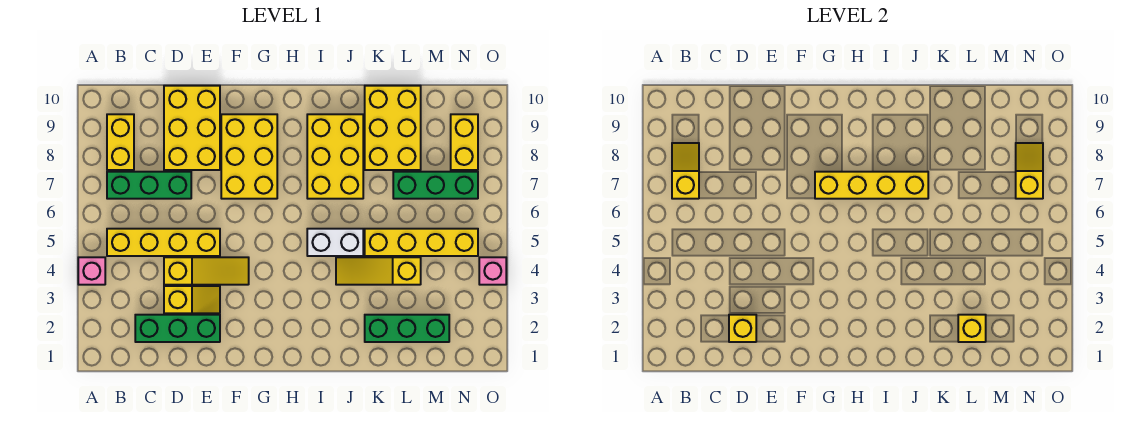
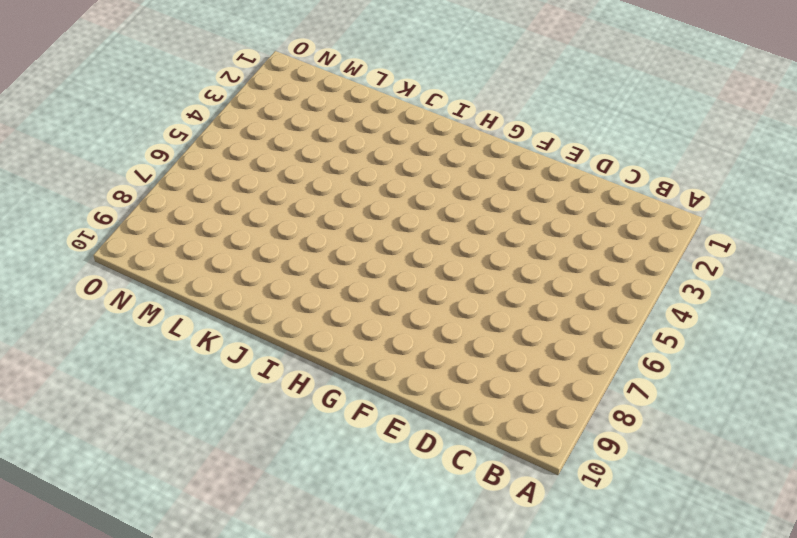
none -> pink 1x1 brick [78,257,105,285]
none -> yellow 1x4 brick [107,229,220,256]
none -> green 1x3 brick [107,172,191,199]

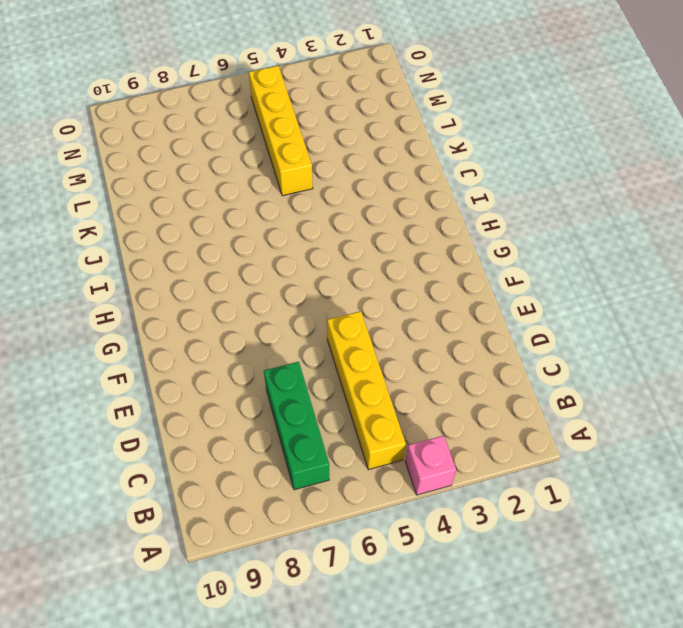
none -> yellow 1x2 brick [107,114,134,170]
none -> green 1x3 brick [135,315,220,342]
none -> yellow 1x2 slope [164,286,220,313]

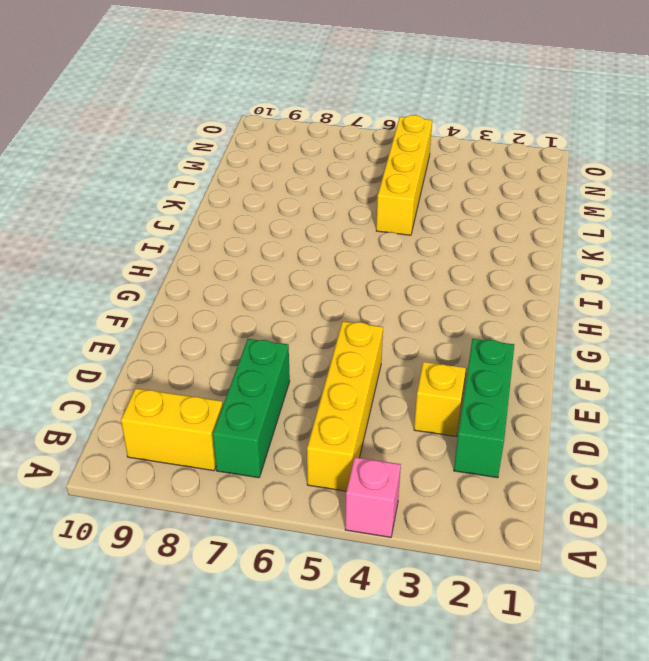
none -> yellow 1x3 slope [164,257,249,285]
none -> yellow 2x3 brick [164,86,220,170]
none -> yellow 2x3 brick [221,114,277,199]

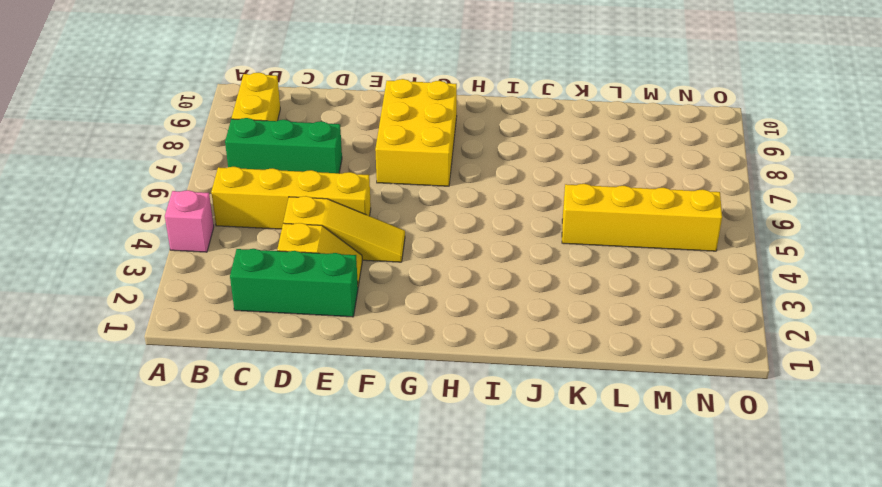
none -> yellow 2x3 brick [164,86,220,170]
none -> white 1x2 brick [307,229,363,256]
none -> yellow 2x3 brick [307,114,363,199]

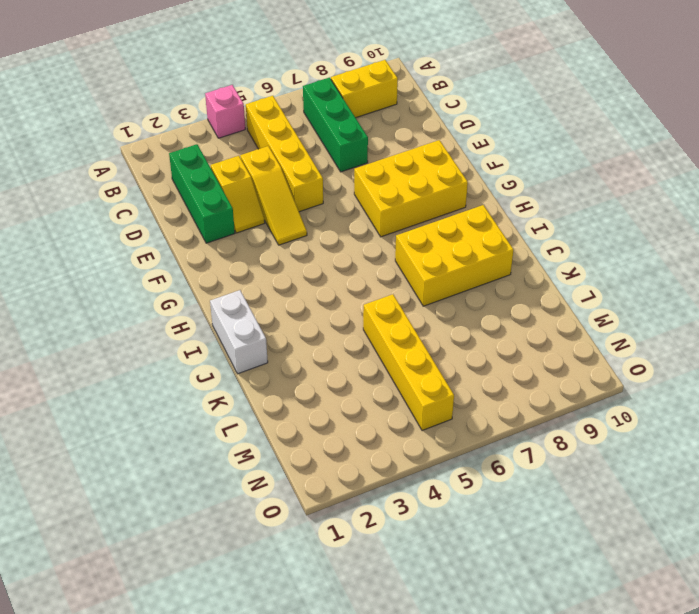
white 1x2 brick [210,290,268,374] -> white 1x2 brick moved to [307,229,363,256]
none -> yellow 2x3 brick [164,86,220,170]
none -> yellow 1x3 slope [336,257,421,285]
none -> green 1x3 brick [365,315,449,342]

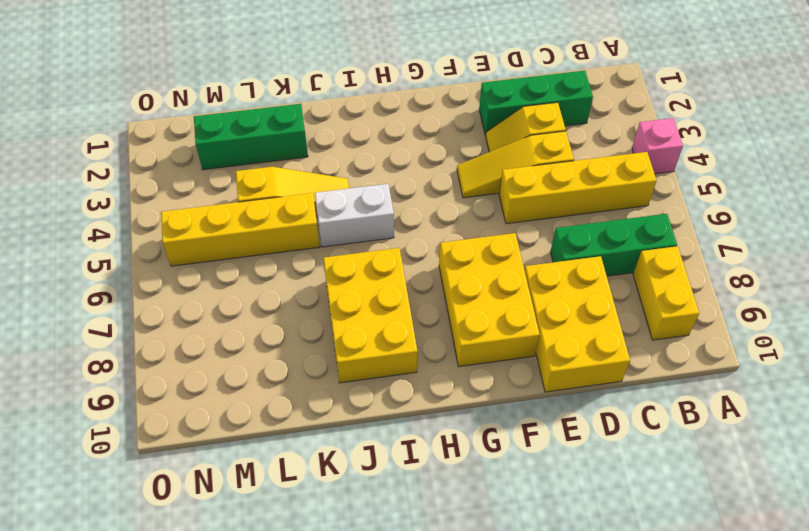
none -> yellow 2x3 brick [365,86,421,170]
none -> green 1x3 brick [393,172,478,199]
none -> yellow 1x2 brick [451,114,478,170]

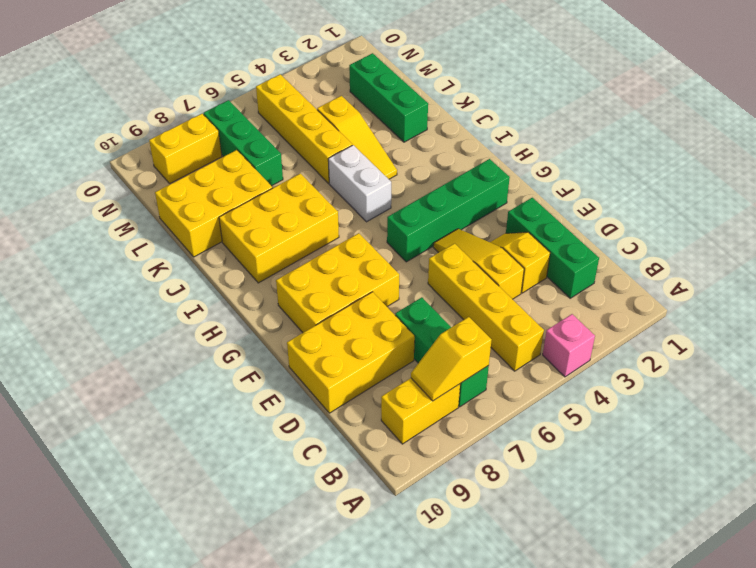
green 1x4 brick [387,159,510,262] -> none
none -> pink 1x1 brick [479,257,506,285]
none -> yellow 1x1 brick [729,315,756,342]
none -> yellow 1x4 brick [815,172,928,199]

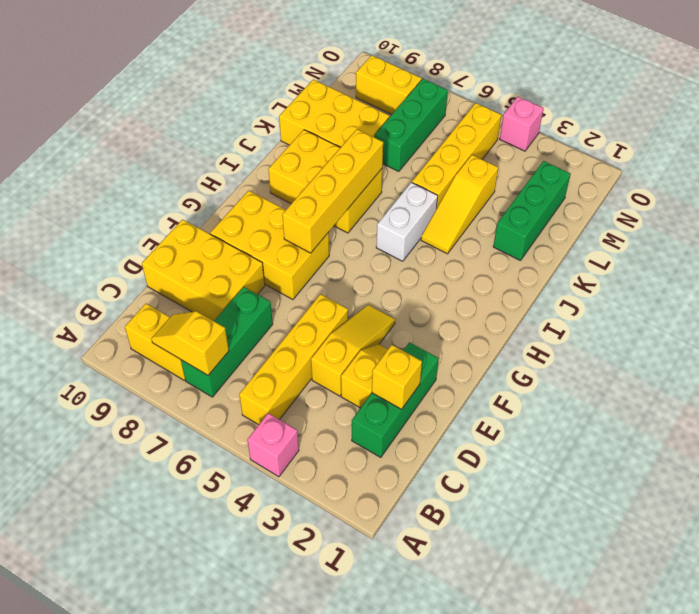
none -> yellow 1x1 brick [958,315,986,342]
none -> yellow 1x2 slope [1016,143,1043,199]

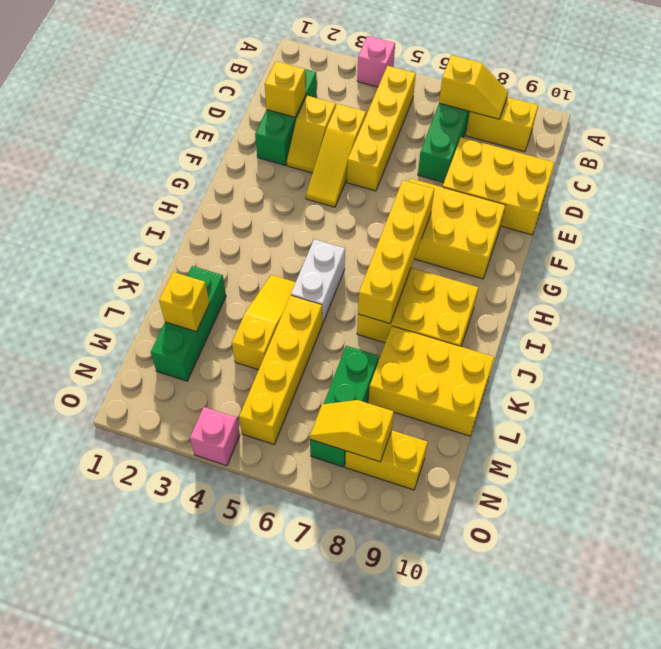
yellow 1x2 slope [310,400,394,462] -> yellow 1x2 slope turned to [1016,143,1043,199]

